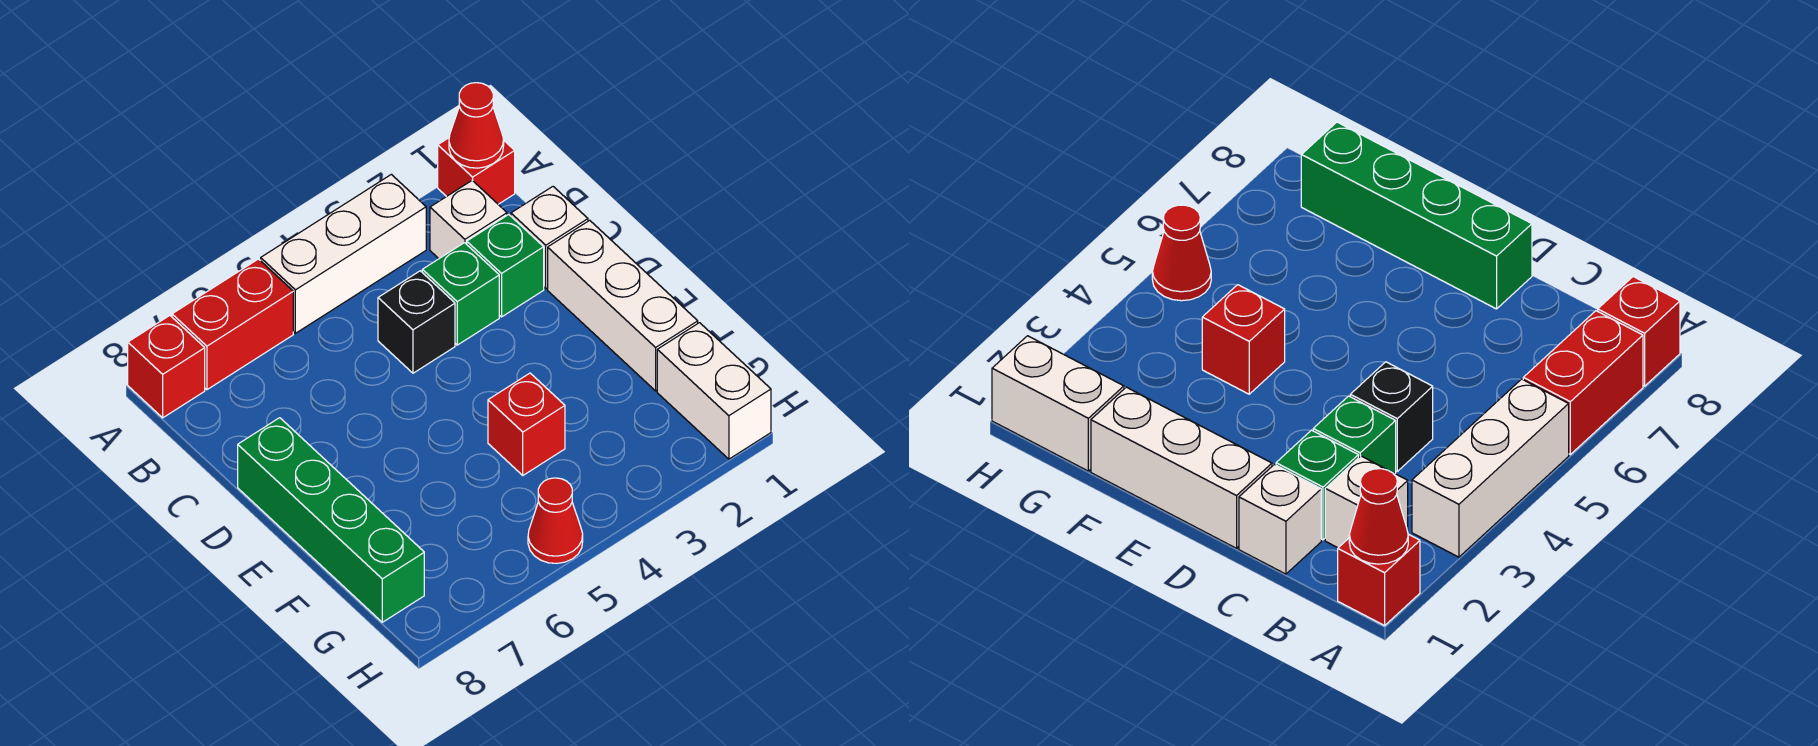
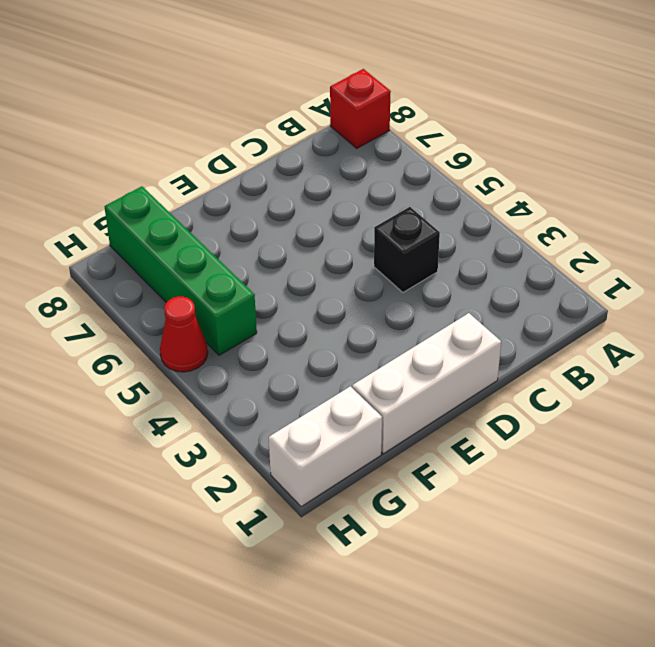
green 1x4 brick [104,186,257,355] -> green 1x4 brick turned to [238,418,424,622]
none -> red 1x1 brick [438,138,515,204]
none -> white 1x3 brick [261,174,426,333]
none -> red 1x2 brick [172,259,293,390]

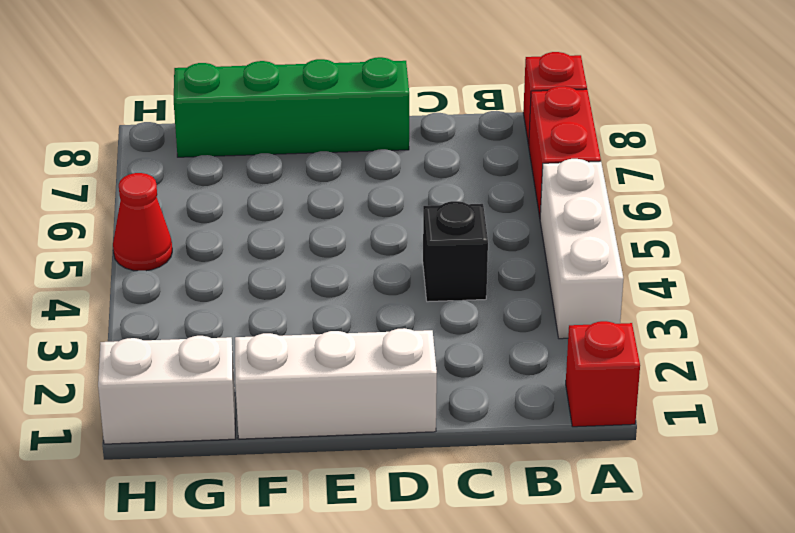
none -> white 1x1 brick [430,180,507,258]
none -> white 1x1 brick [511,187,588,289]
none -> green 1x1 brick [467,215,544,317]

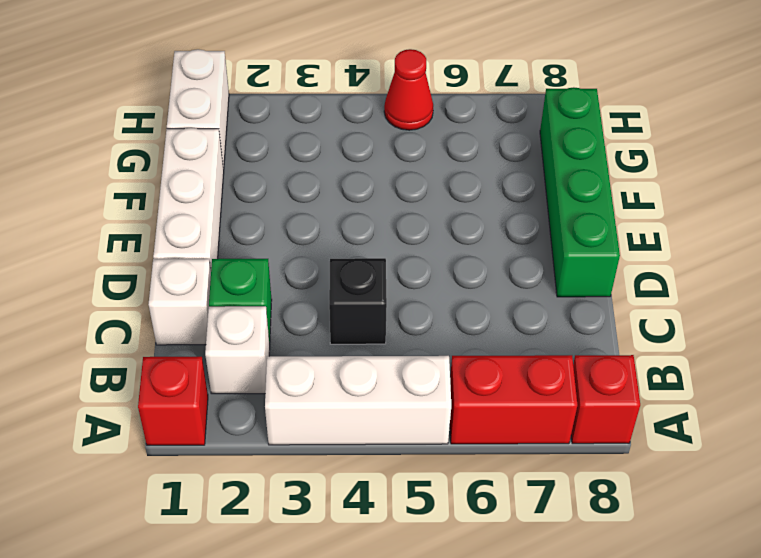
none -> green 1x1 brick [422,243,499,345]
none -> red 1x1 brick [488,373,565,475]
none -> red 1x1 cone [449,83,504,168]

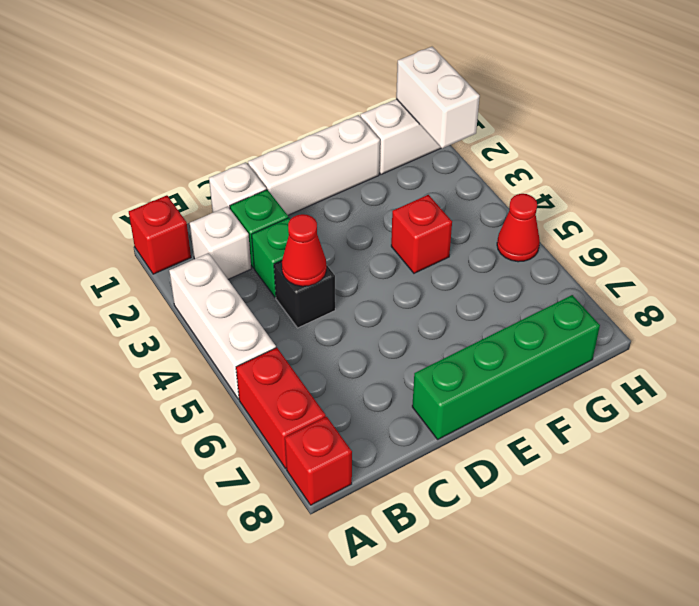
red 1x1 cone [282,214,326,286] -> red 1x1 cone moved to [449,83,504,168]
white 1x2 brick [396,47,480,148] -> none

